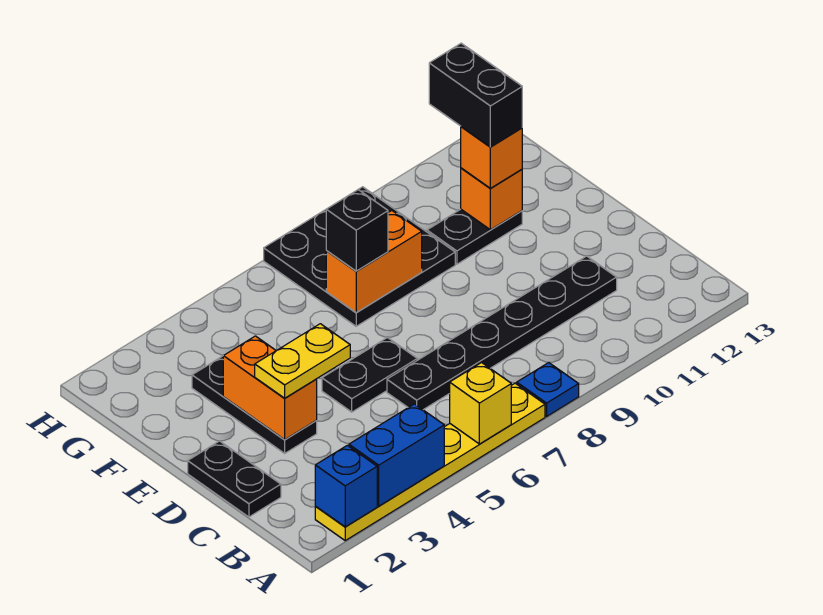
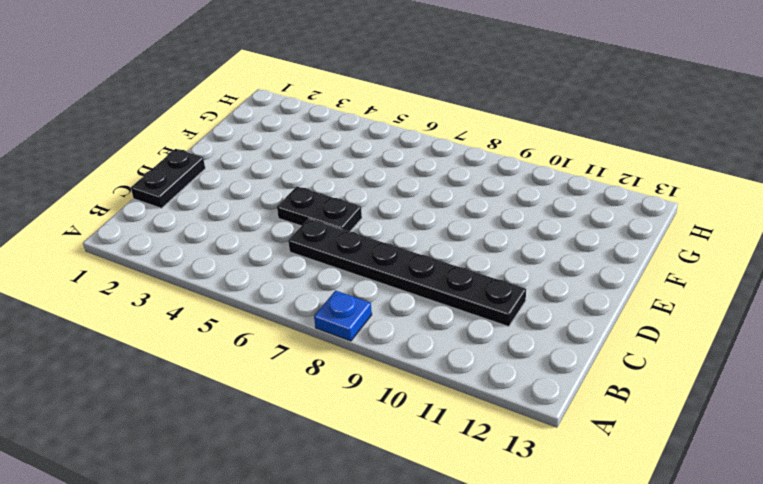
none -> yellow 1x6 plate [315,383,545,540]
none -> black 1x3 plate [192,356,317,453]
none -> black 3x3 plate [264,187,455,326]

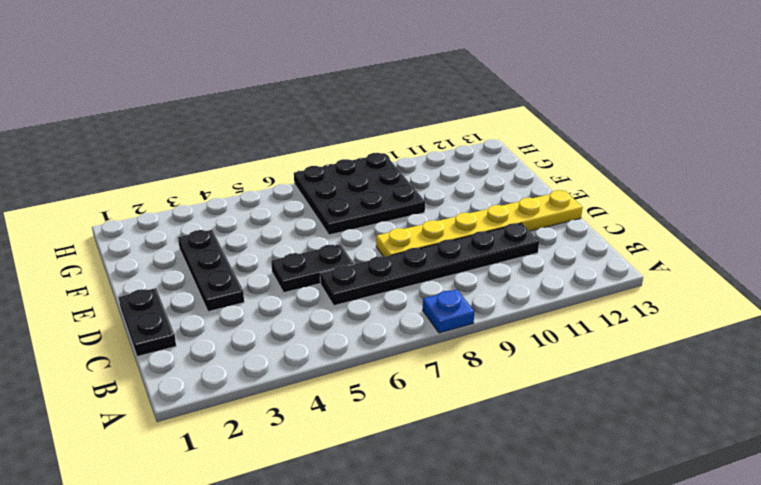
yellow 1x6 plate [376,190,583,257] -> yellow 1x6 plate moved to [315,383,545,540]
none -> black 1x2 plate [427,209,522,264]
none -> blue 1x1 brick [315,445,377,527]
none -> blue 1x2 brick [349,404,444,506]

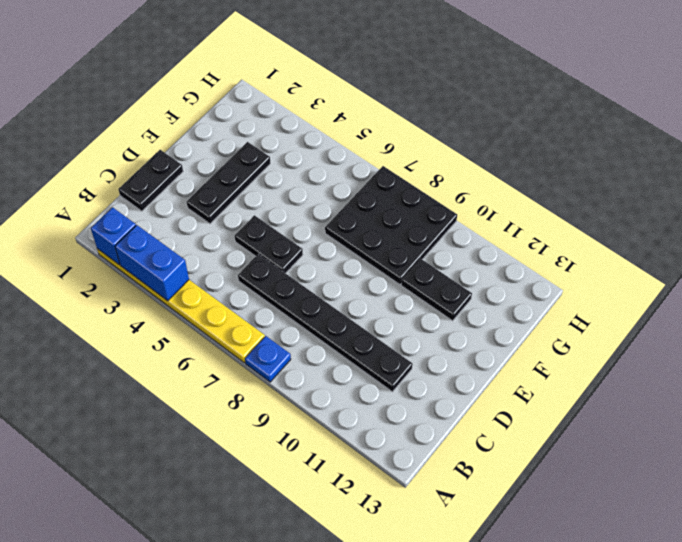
none -> yellow 1x1 brick [450,363,511,444]
none -> orange 1x2 brick [223,336,317,440]
none -> orange 1x2 brick [326,210,422,313]

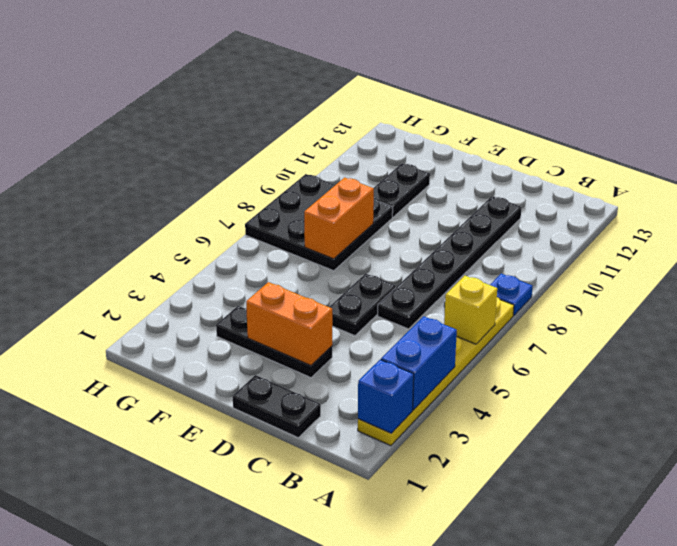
none -> orange 1x1 brick [461,168,522,230]
none -> yellow 1x2 plate [255,324,350,398]
none -> black 1x1 brick [326,190,388,271]

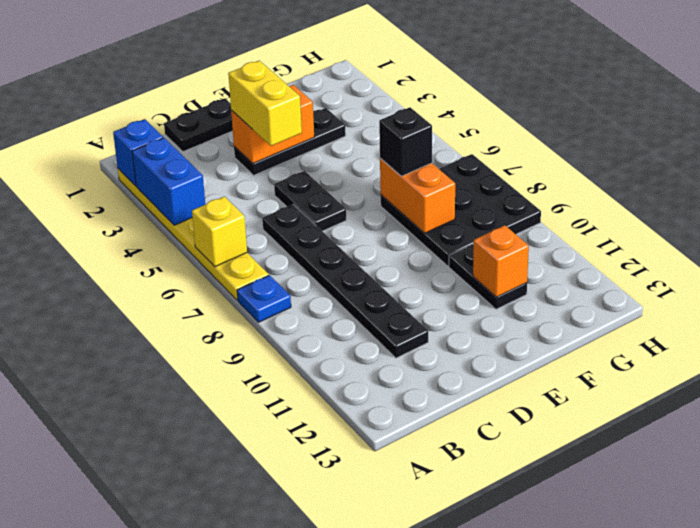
yellow 1x2 brick [228,61,302,146] -> yellow 1x2 plate [255,324,350,398]
none -> orange 1x1 brick [461,127,522,189]
none -> black 1x2 brick [429,43,522,147]

